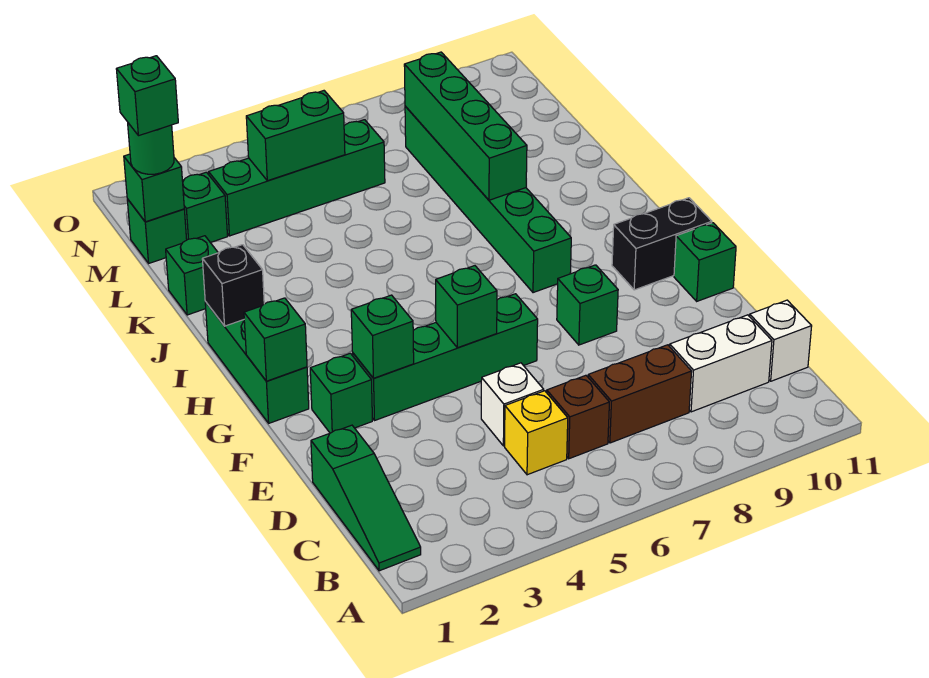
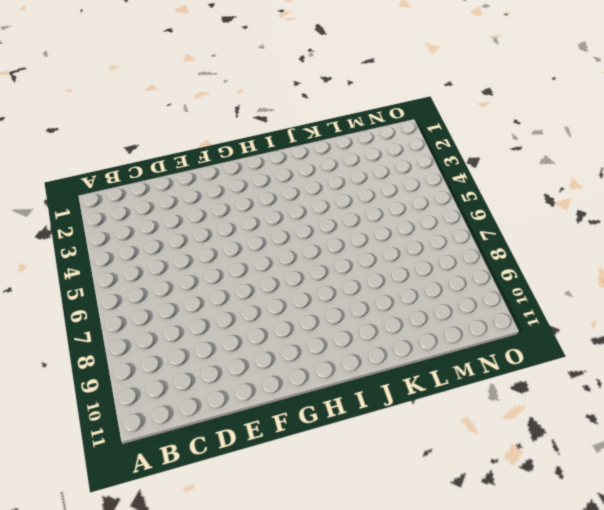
none -> green 1x3 slope [311,425,421,571]
none -> yellow 1x1 brick [505,391,568,475]
none -> brown 1x1 brick [547,375,609,459]

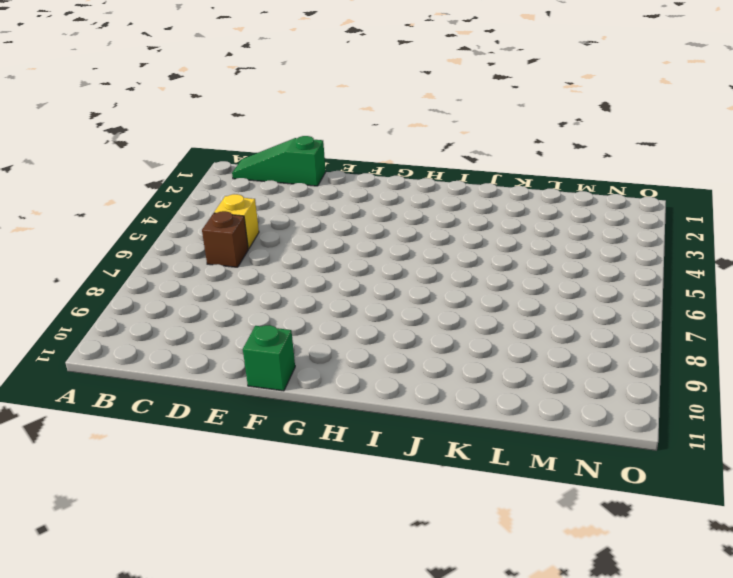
none -> brown 1x2 brick [588,345,692,443]
none -> white 1x2 brick [670,315,772,412]
none -> white 1x1 brick [750,300,812,381]

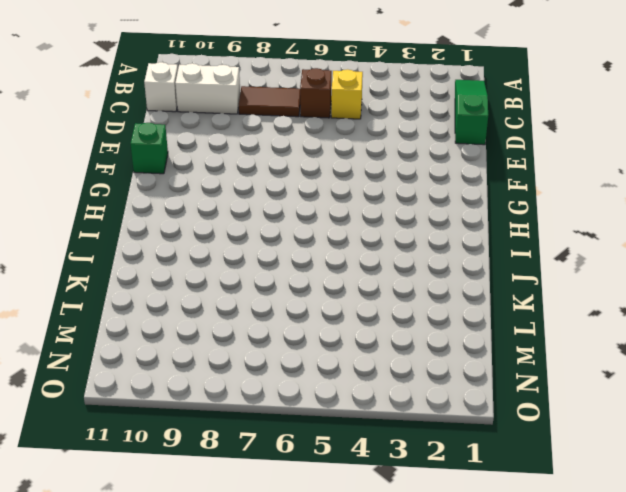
brown 1x2 tile [239,86,300,117] -> brown 1x2 brick [588,345,692,443]
none -> white 1x1 brick [481,363,544,446]
none -> green 1x1 brick [310,353,372,433]
none -> green 1x4 brick [353,294,538,420]

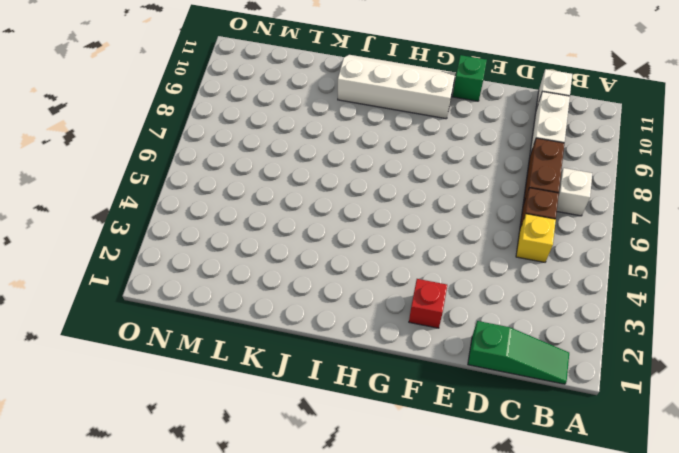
white 1x1 brick [557,168,592,216] -> white 1x1 brick moved to [481,363,544,446]
red 1x1 brick [409,279,447,328] -> green 1x1 brick [310,353,372,433]
white 2x4 slope [338,55,455,119] -> black 1x2 brick [612,198,712,290]
none -> green 1x4 brick [353,294,538,420]
none -> green 1x1 brick [557,265,618,345]
none -> green 1x3 brick [205,302,309,423]

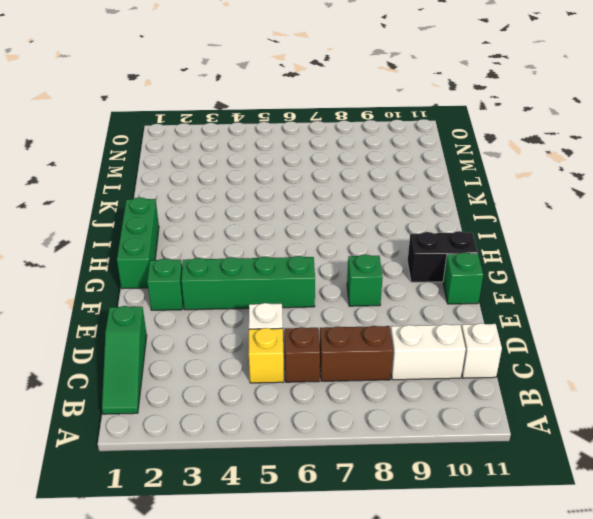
none -> green 1x6 brick [405,106,571,293]
none -> green 1x1 brick [166,236,218,315]
none -> green 1x1 brick [127,199,187,263]

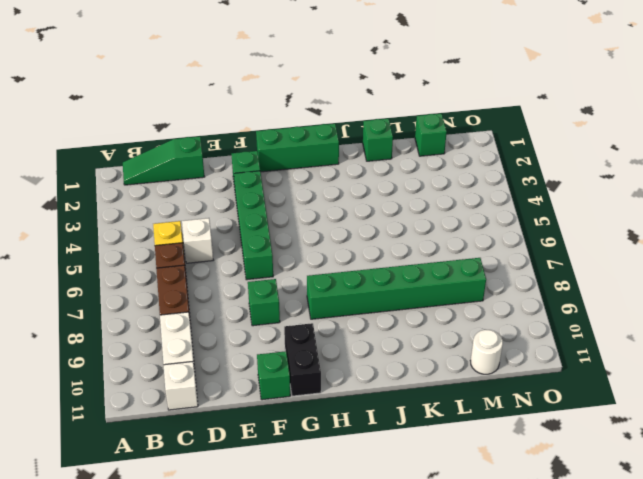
white 1x1 round brick [470,330,503,374] -> none
none -> green 1x1 brick [182,172,228,243]
none -> green 1x4 brick [209,120,385,236]
none -> green 1x1 brick [351,295,414,378]

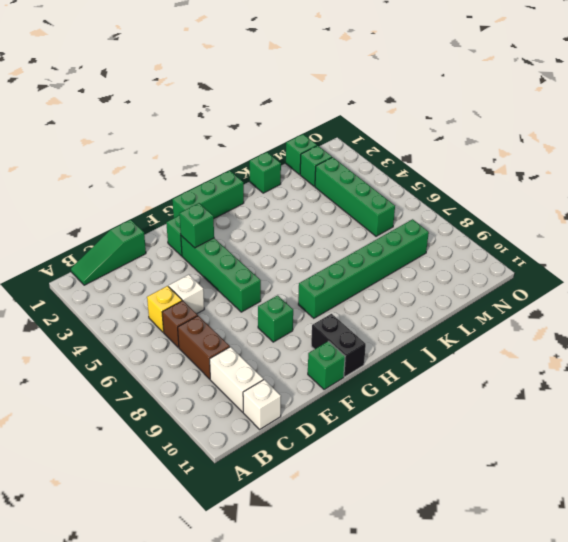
none -> green 1x1 brick [436,266,497,348]
none -> green 1x1 brick [244,298,307,381]
none -> black 1x1 brick [202,245,264,326]

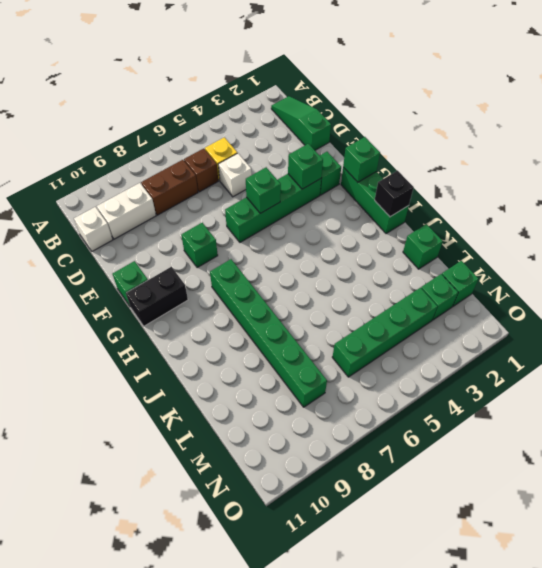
none -> green 1x4 brick [404,52,527,200]
none -> green 1x1 brick [124,154,184,222]
none -> green 1x2 brick [246,91,345,181]

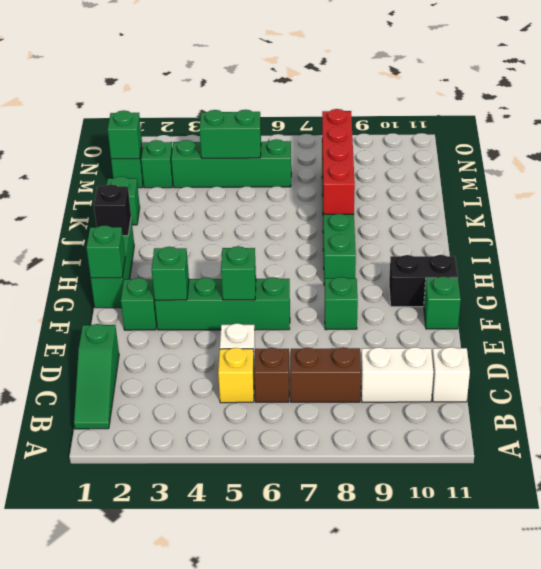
red 1x4 brick [322,109,355,214] -> green 1x4 brick [404,52,527,200]
none -> green 1x1 round brick [128,123,174,174]
none -> green 1x1 brick [116,56,178,136]

